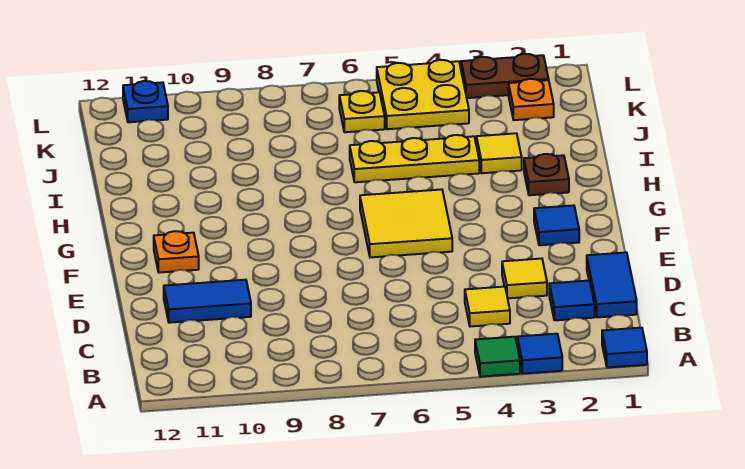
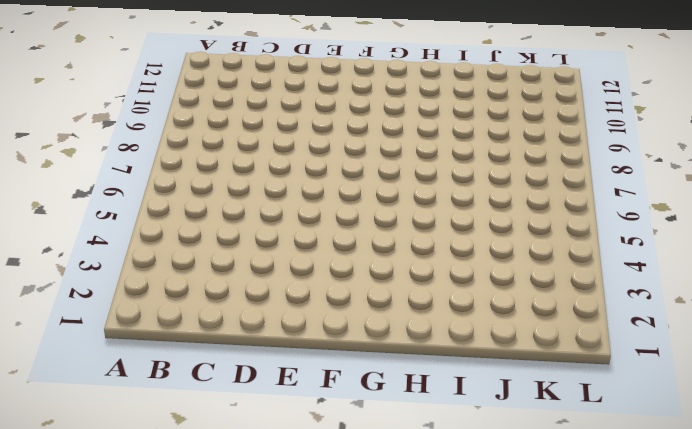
none -> blue 1x1 tile [602,328,647,368]
none -> blue 1x1 tile [517,334,562,374]
none -> green 1x1 tile [475,337,520,377]

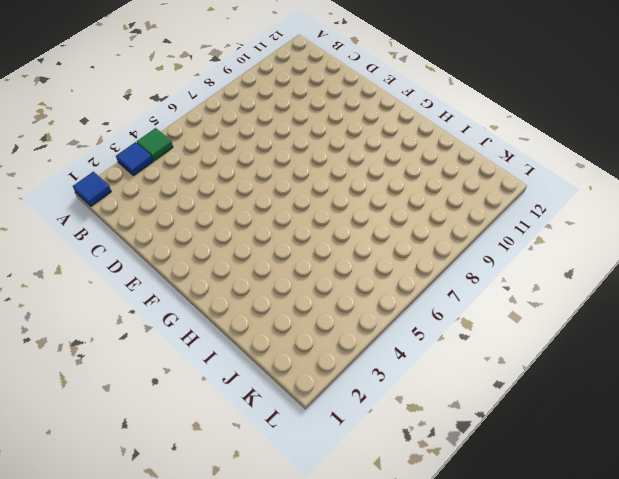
none -> blue 1x2 tile [587,252,637,317]
none -> blue 1x1 tile [549,281,595,320]
none -> yellow 1x1 tile [465,287,510,327]

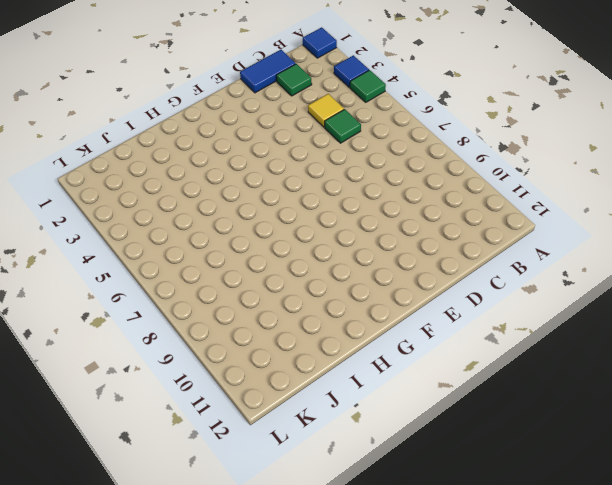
green 1x1 tile [276,64,312,96] -> blue 1x1 tile [549,281,595,320]
green 1x1 tile [325,109,361,143] -> none
none -> yellow 1x1 tile [502,259,547,298]
none -> blue 1x2 tile [164,280,251,323]
none -> blue 1x1 tile [534,205,579,245]

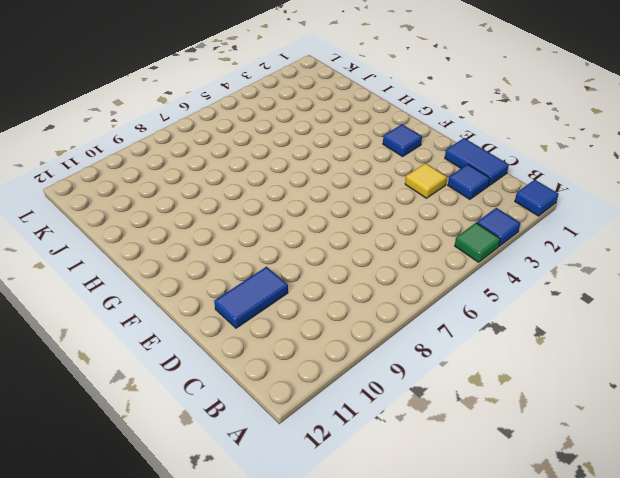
none -> yellow 1x1 tile [465,287,510,327]
none -> yellow 2x2 tile [360,189,452,257]
none -> orange 1x1 plate [154,231,199,273]

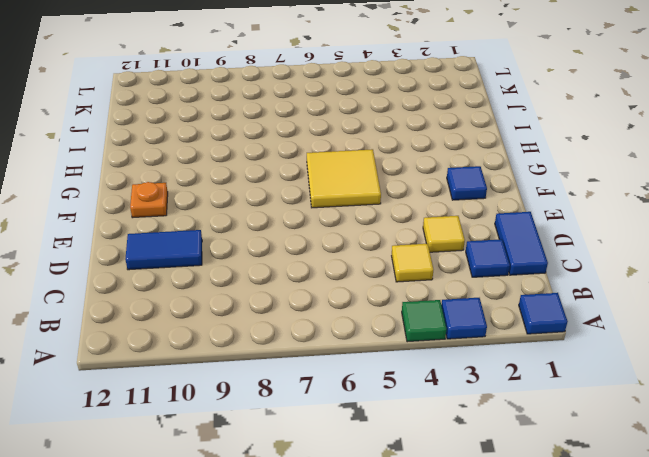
none -> brown 1x1 plate [524,154,569,195]
none -> yellow 1x1 tile [476,133,522,173]
none -> yellow 1x3 plate [350,135,479,182]

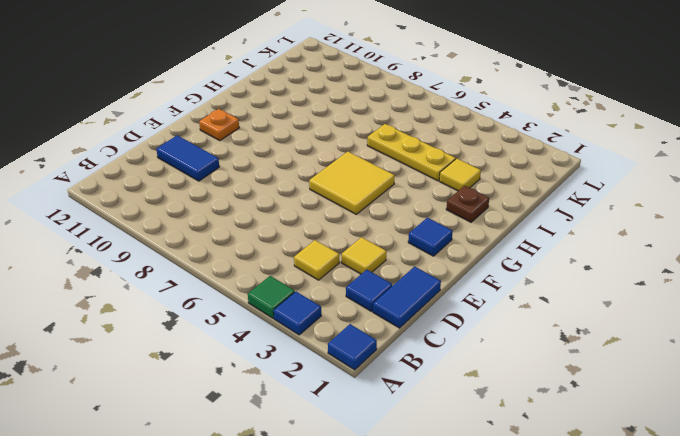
none -> orange 1x1 plate [509,79,554,120]
none -> yellow 2x2 plate [377,60,469,129]
none -> yellow 1x1 plate [339,91,385,132]

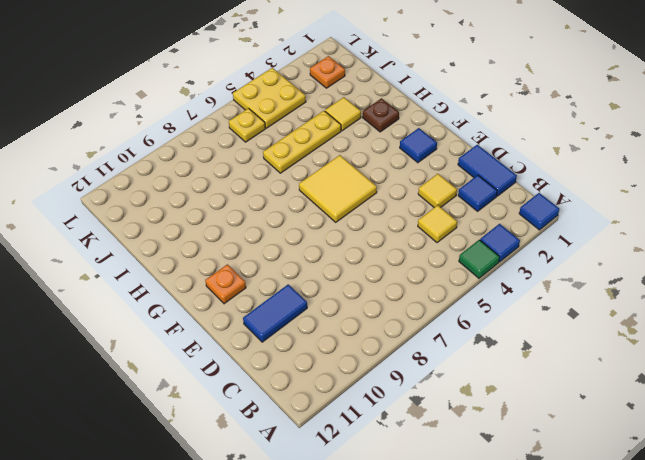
none -> brown 1x2 plate [461,54,549,98]
none -> blue 1x1 plate [123,81,168,122]

